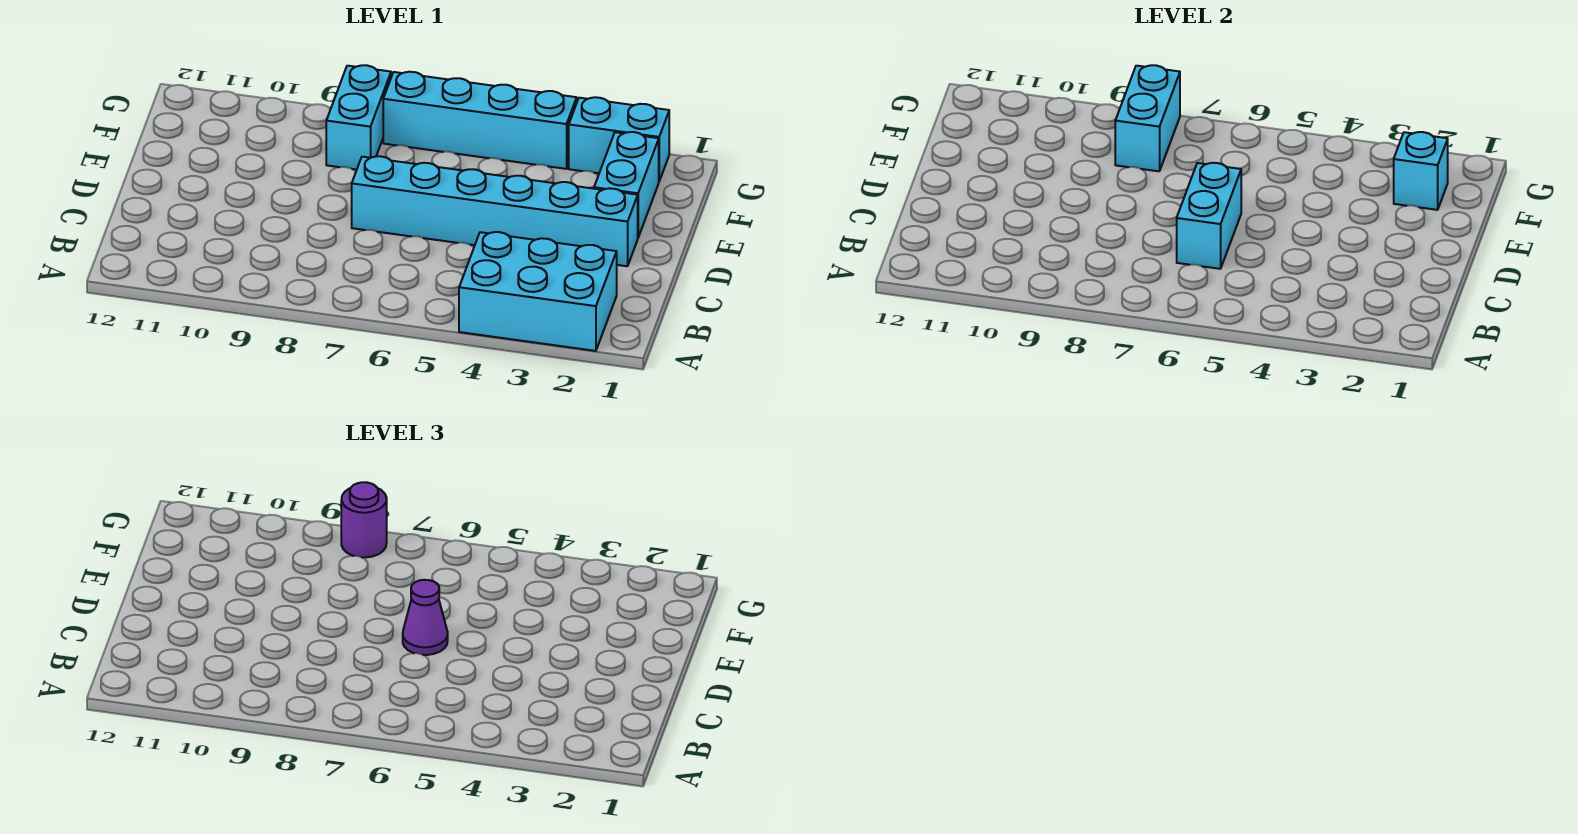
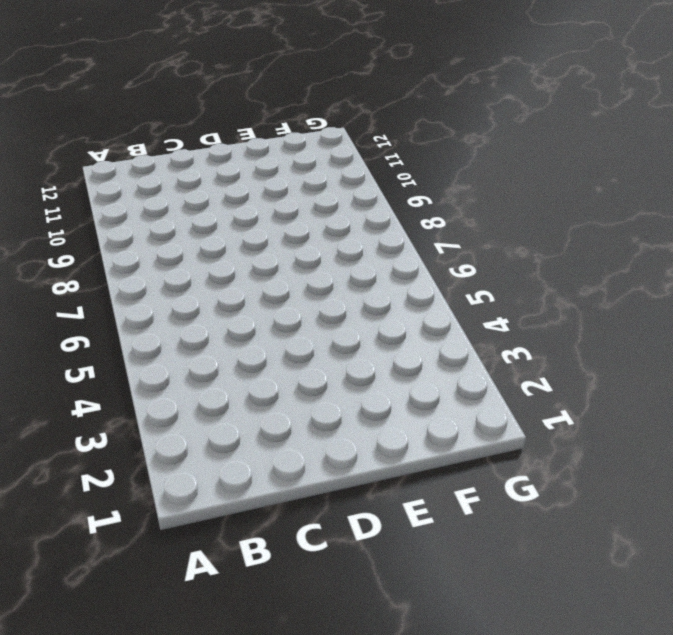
none -> cyan 2x3 brick [459,232,617,351]
none -> cyan 1x6 brick [352,156,638,266]

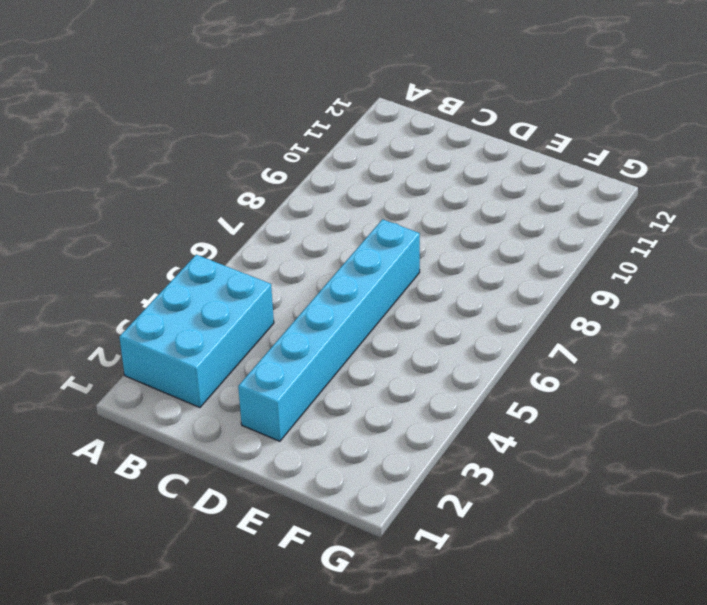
none -> cyan 1x2 brick [594,132,659,237]
none -> cyan 1x2 brick [326,65,391,170]

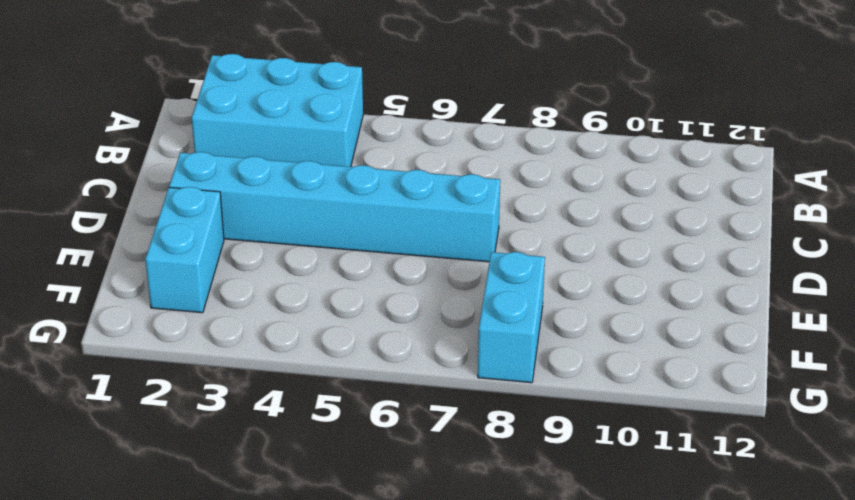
none -> cyan 1x2 brick [569,97,669,181]
none -> cyan 1x4 brick [383,72,577,169]

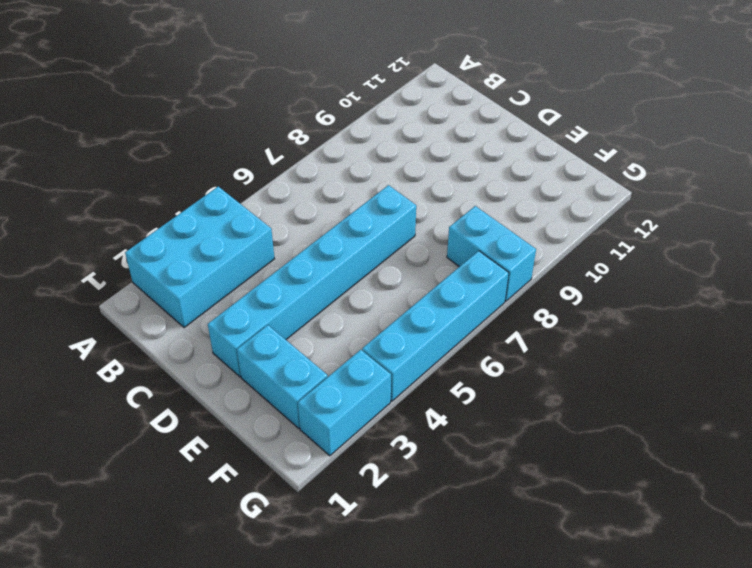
none -> cyan 1x2 brick [1177,163,1241,269]
none -> cyan 1x1 brick [1394,132,1448,210]

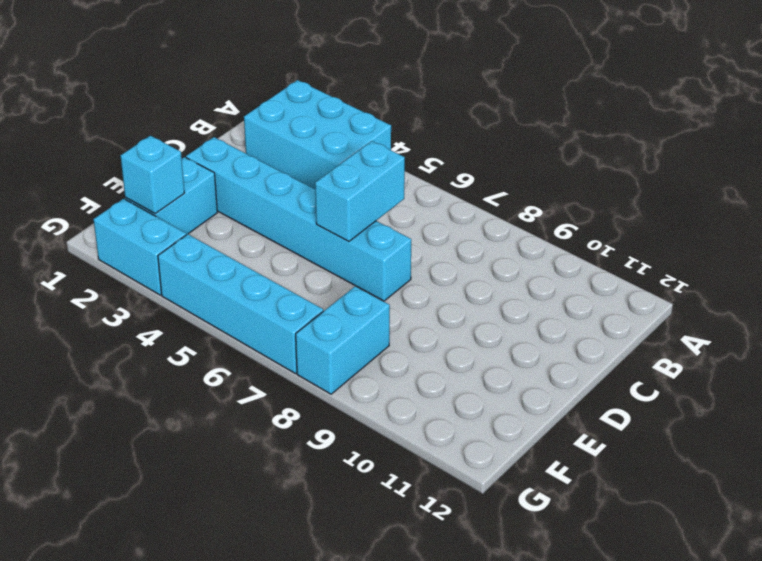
none -> cyan 1x2 brick [1115,65,1180,171]
none -> purple 1x1 cone [403,580,448,655]

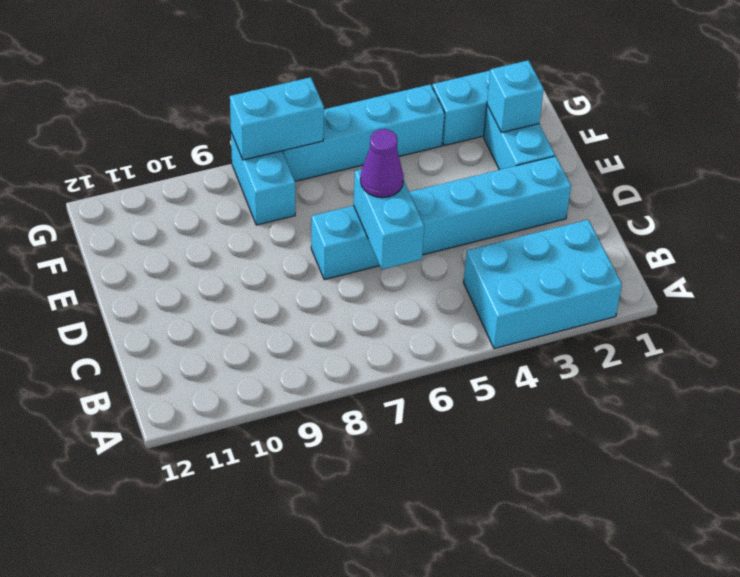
cyan 1x2 brick [230,77,324,160] -> cyan 1x2 brick turned to [1115,65,1180,171]
none -> purple 1x1 round brick [341,482,387,557]

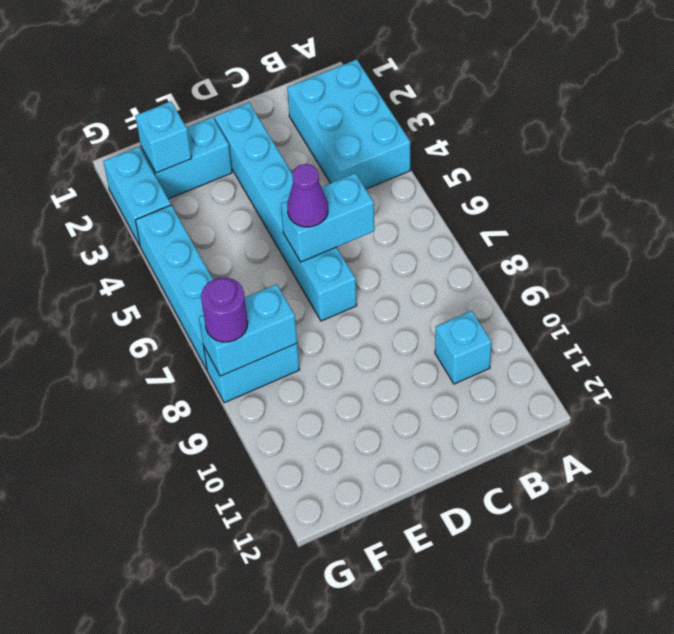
cyan 1x1 brick [435,311,491,384] -> none

